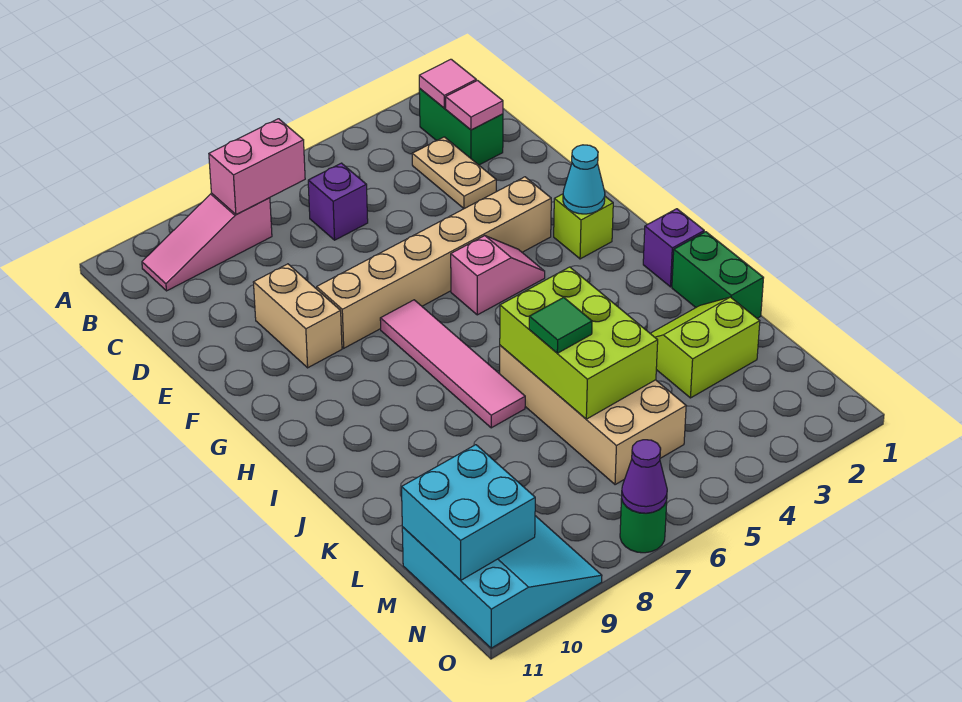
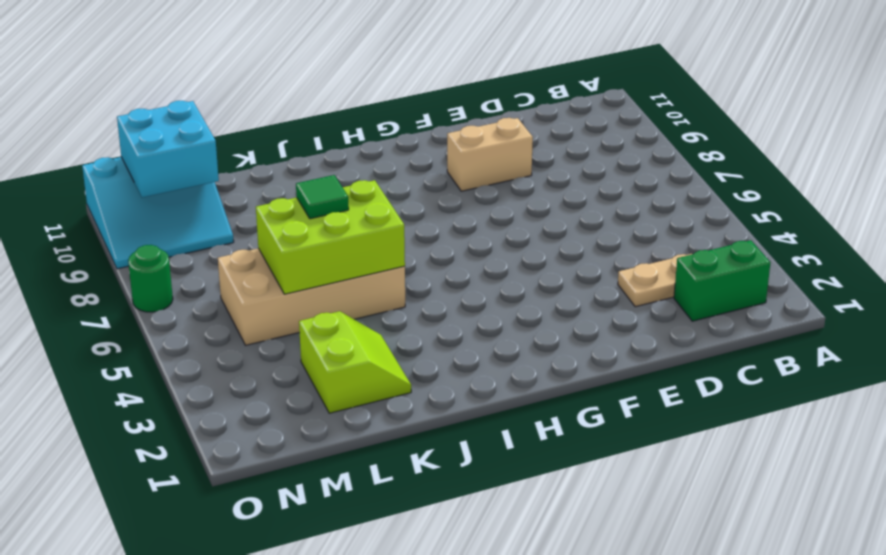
none -> pink 1x3 slope [142,193,272,291]
none -> purple 1x1 brick [308,163,368,240]
none -> tan 1x6 brick [317,177,551,348]

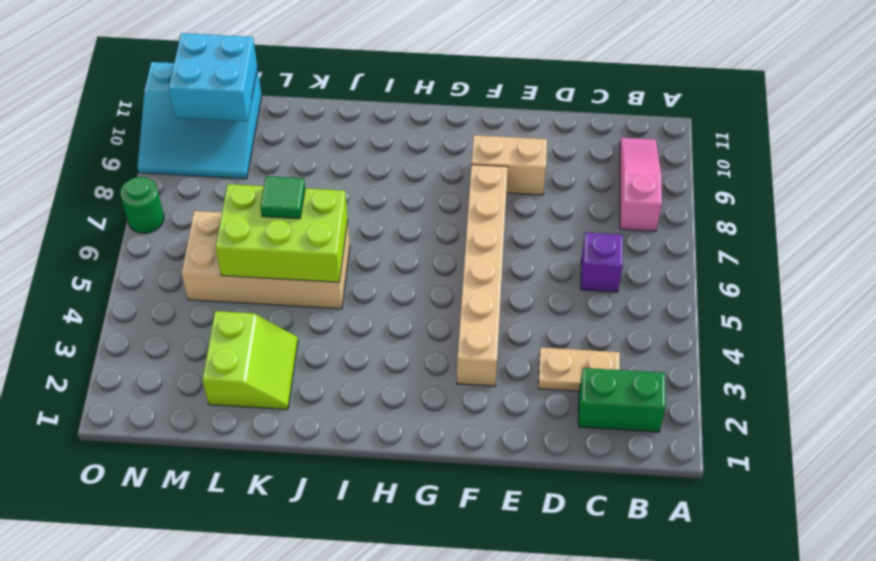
none -> lime 1x1 brick [554,194,613,259]
none -> pink 1x2 slope [451,236,545,315]
none -> pink 1x4 tile [380,300,525,428]

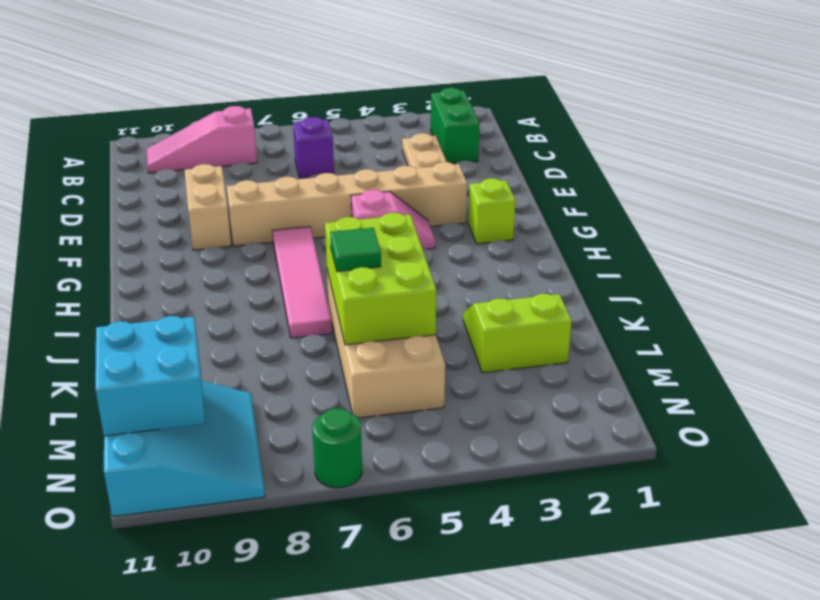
none -> purple 1x1 brick [643,209,704,287]
none -> green 1x2 brick [672,232,763,318]
none -> pink 1x1 tile [419,59,476,108]

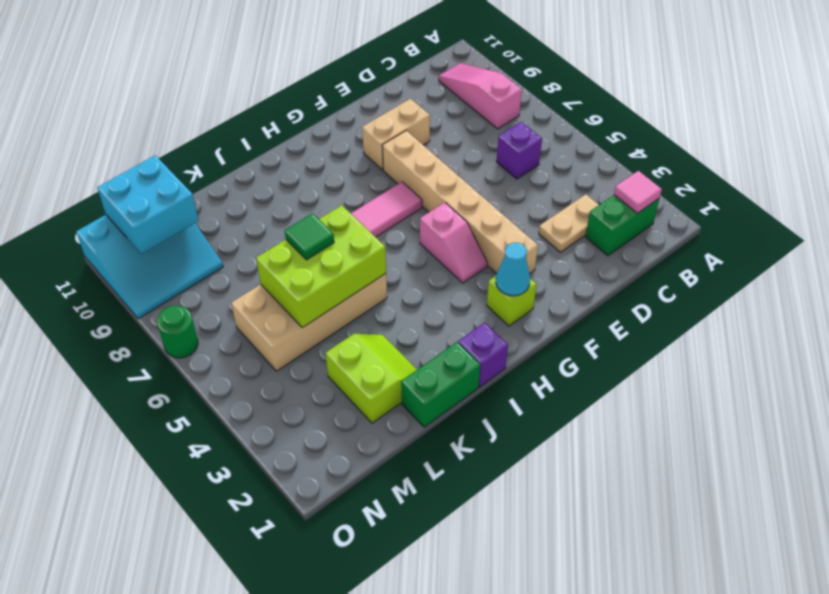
none -> pink 1x2 brick [209,119,305,214]
none -> pink 1x1 tile [446,81,503,130]
none -> purple 1x1 cone [622,440,667,513]

